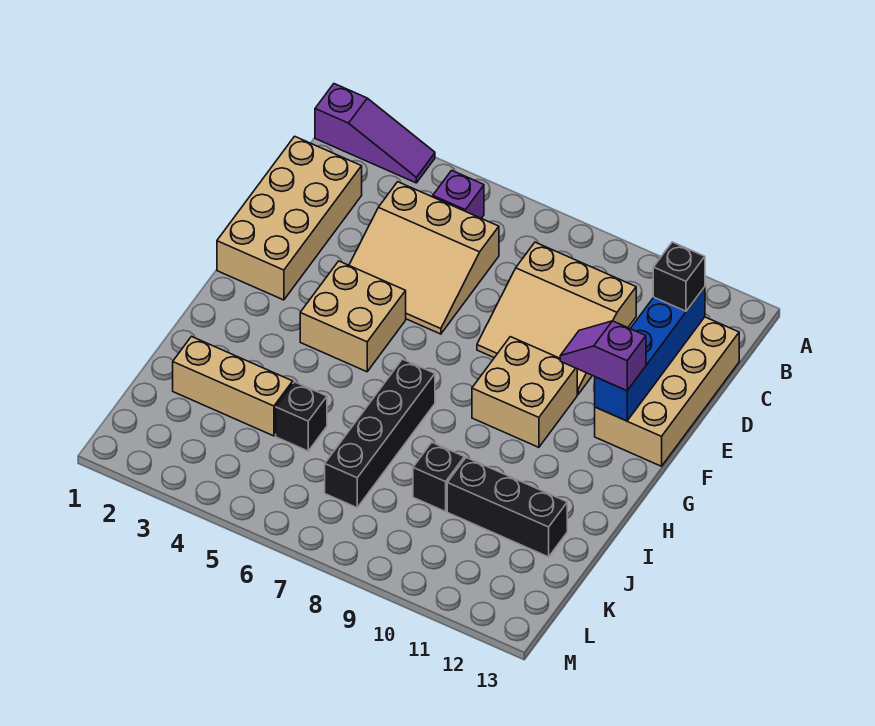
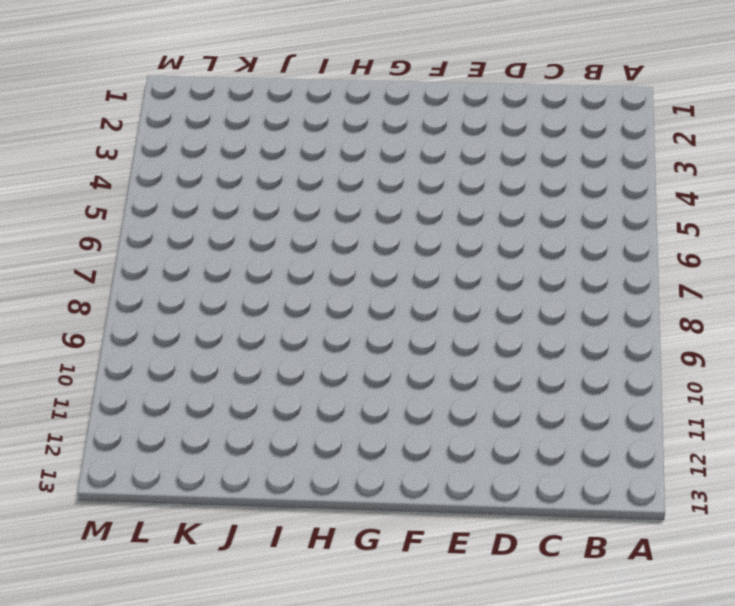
none -> purple 1x3 slope [315,84,435,183]
none -> purple 1x1 brick [433,170,484,218]
none -> tan 2x4 brick [217,136,362,300]

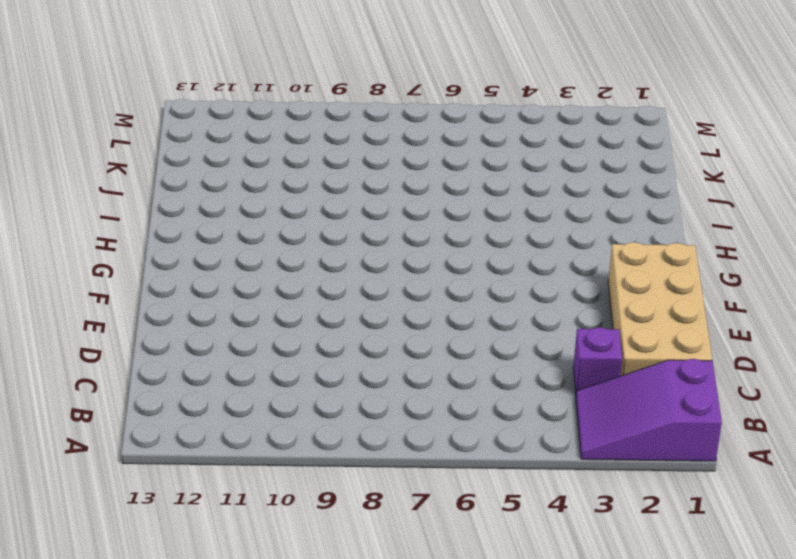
purple 2x3 slope [576,359,722,461] -> purple 1x3 slope [315,84,435,183]
purple 1x1 brick [573,327,622,393] -> purple 1x1 brick moved to [433,170,484,218]
none -> tan 3x3 slope [349,182,499,334]
none -> tan 3x3 slope [477,242,636,394]
none -> tan 2x4 brick [595,317,739,466]

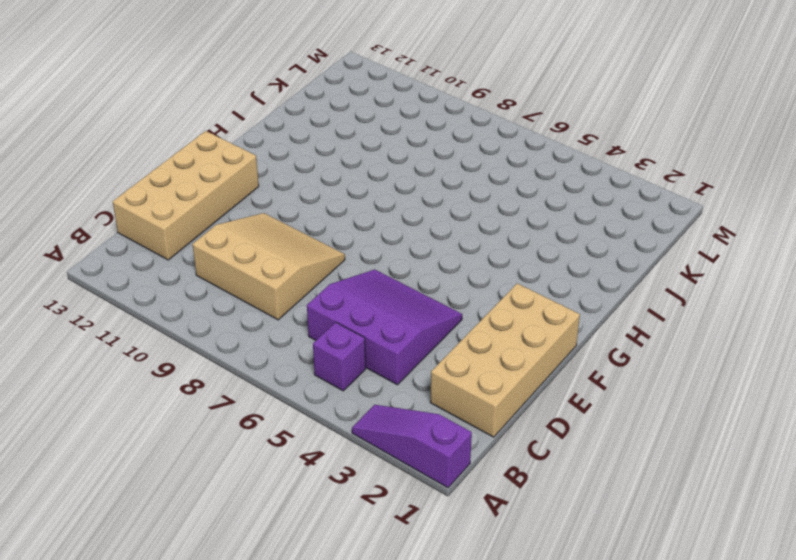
purple 3x3 slope [307,269,462,385] -> tan 3x3 slope [349,182,499,334]
none -> tan 2x2 brick [300,261,406,372]
none -> tan 2x2 brick [472,337,577,447]
none -> black 1x4 brick [325,359,435,508]

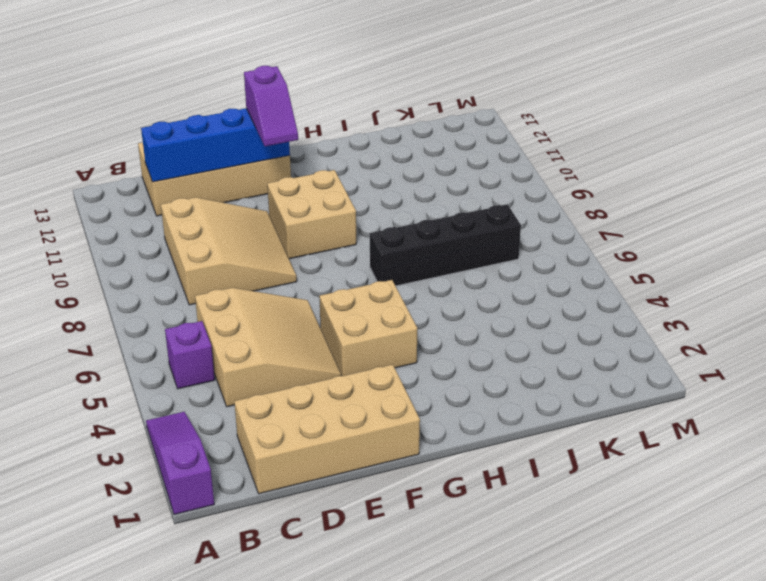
none -> tan 1x3 brick [173,337,293,436]
none -> black 1x1 brick [276,382,327,451]
none -> black 1x1 brick [413,443,464,512]

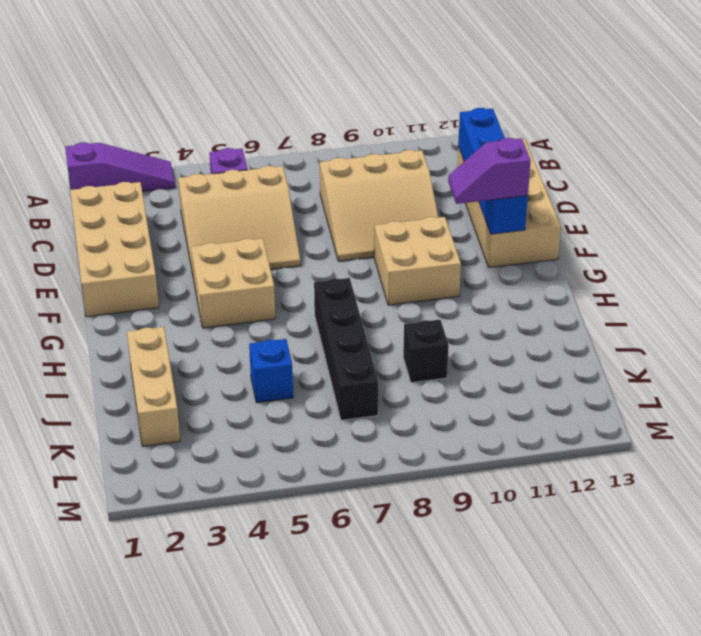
tan 1x3 brick [127,327,180,446] -> tan 1x3 brick turned to [173,337,293,436]
blue 1x1 brick [249,339,293,403] -> black 1x1 brick [276,382,327,451]
none -> black 1x3 brick [447,458,567,557]
none -> black 1x1 brick [653,242,705,311]

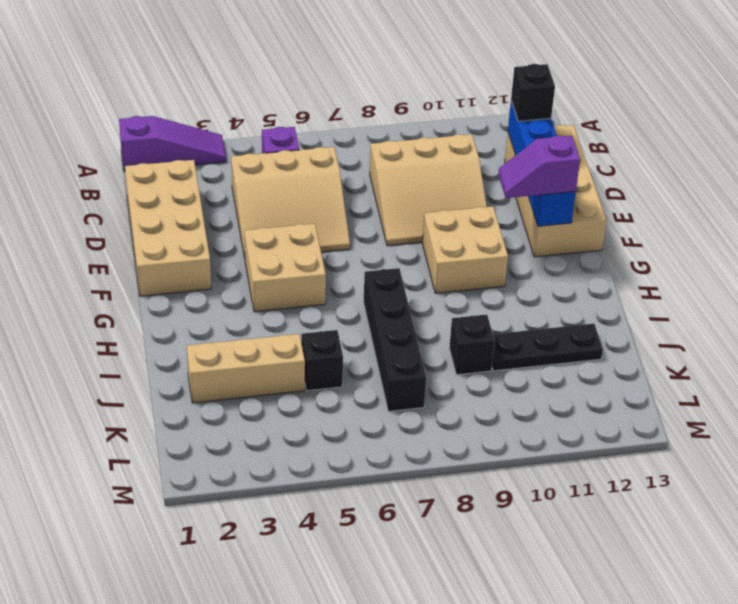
black 1x3 plate [492,324,603,371] -> black 1x3 brick [447,458,567,557]

